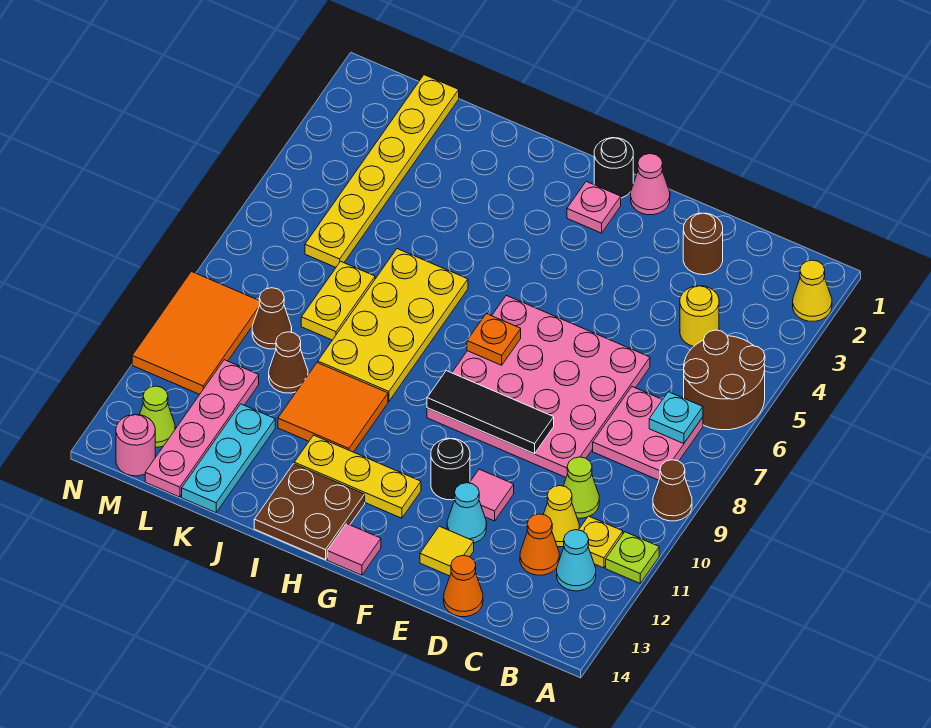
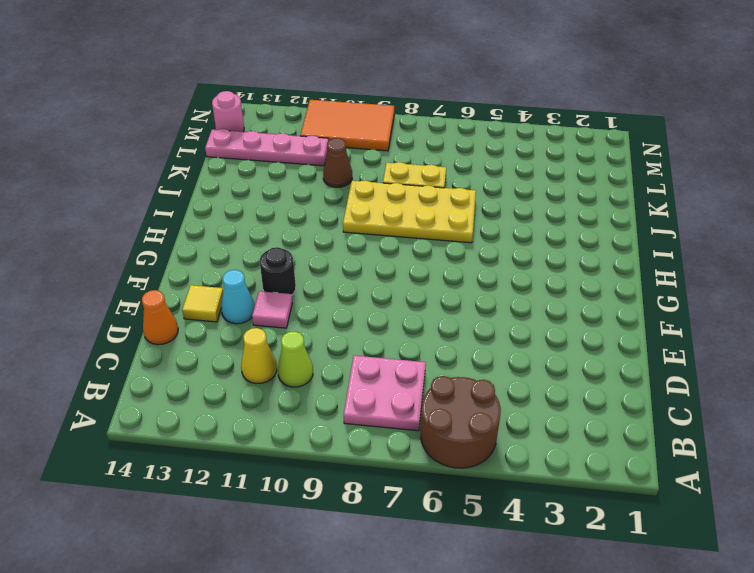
none -> yellow 1x1 cone [793,260,832,321]
none -> brown 1x1 cone [653,460,692,521]
none -> lime 1x1 plate [606,532,659,583]
none -> yellow 1x1 plate [579,516,623,568]

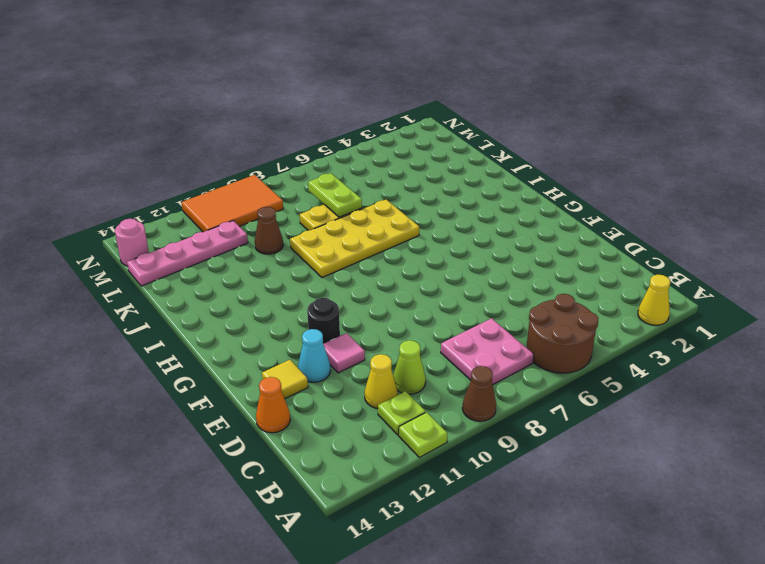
lime 1x1 plate [378,391,426,435] -> yellow 1x1 plate [579,516,623,568]
lime 1x2 plate [308,173,362,217] -> none
none -> cyan 1x1 cone [557,530,596,591]
none -> yellow 1x1 round brick [680,286,719,347]
none -> orange 1x1 cone [520,514,559,575]
none -> brown 1x1 round brick [683,213,723,275]

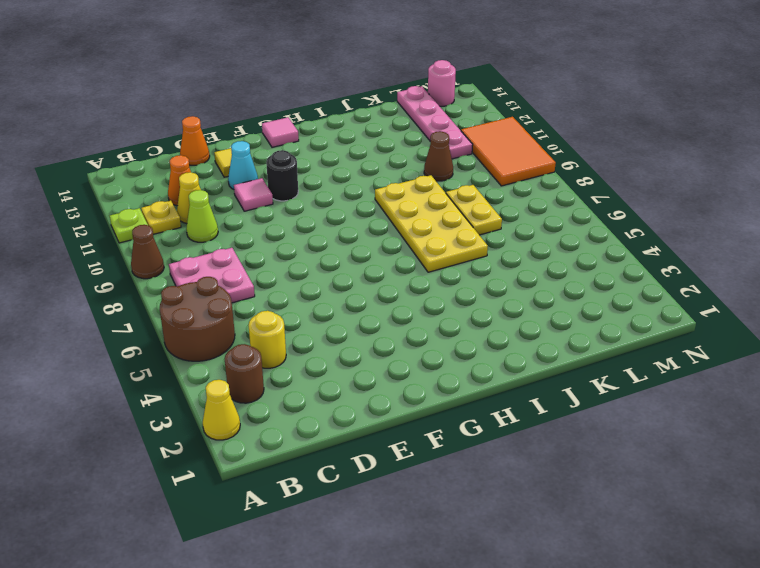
brown 1x1 round brick [225,344,264,403] -> brown 1x1 round brick moved to [683,213,723,275]
none -> cyan 1x1 cone [557,530,596,591]
none -> pink 4x4 plate [427,295,650,477]
none -> pink 1x1 cone [631,154,670,215]
none -> black 1x1 round brick [594,138,633,198]

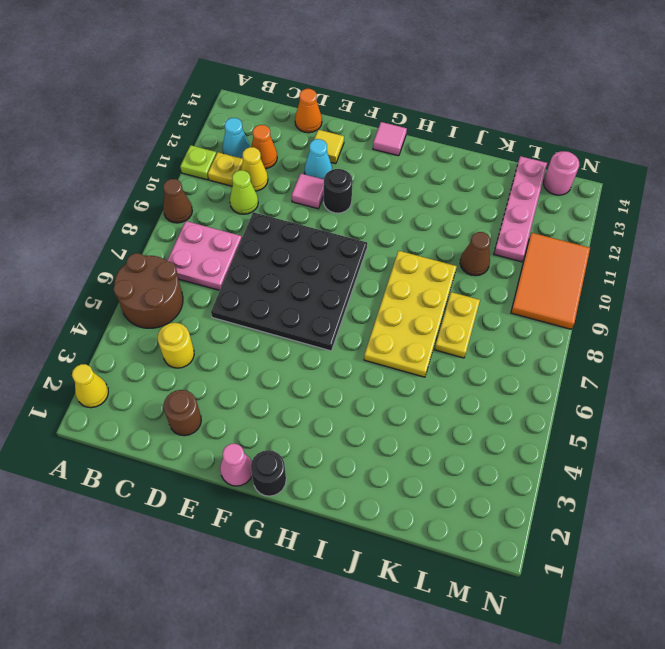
black 4x4 plate [211,212,367,351] -> pink 4x4 plate [427,295,650,477]
none -> pink 1x1 plate [567,181,621,233]
none -> yellow 1x3 plate [294,435,421,518]
none -> brown 2x2 plate [254,464,365,560]
none -> orange 2x2 tile [278,363,388,452]

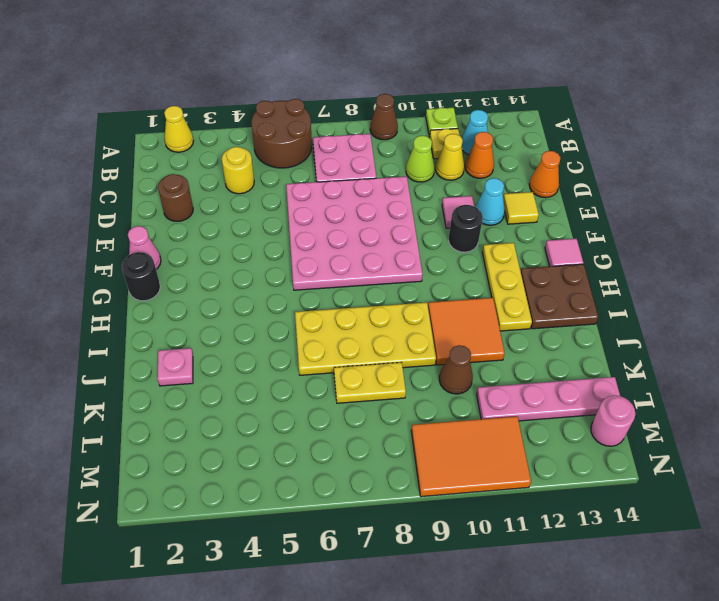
pink 1x1 plate [157,348,193,386] -> pink 1x1 plate moved to [567,181,621,233]
none -> cyan 1x3 plate [182,404,275,513]
none -> yellow 1x6 plate [305,75,459,267]
none -> brown 1x1 cone [252,288,292,349]
none -> lime 1x1 cone [139,386,175,447]

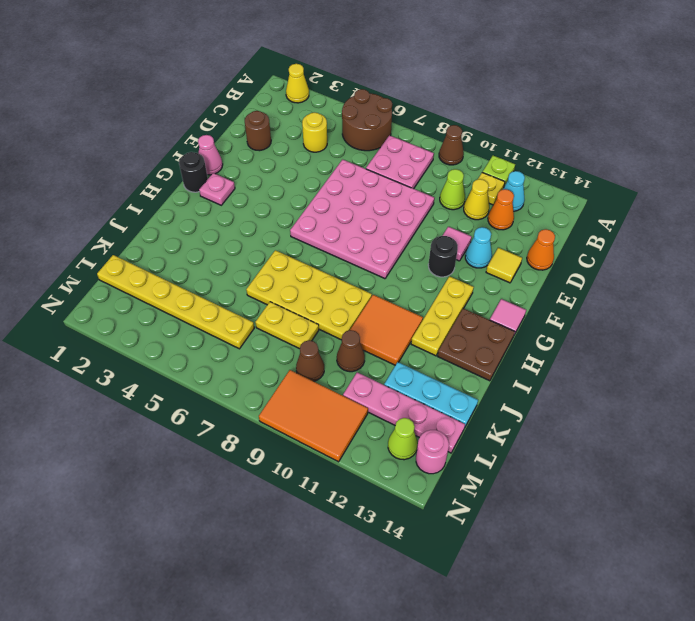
none -> cyan 1x1 plate [649,392,703,444]
none -> black 1x3 tile [427,371,554,454]
none -> orange 1x1 plate [467,314,521,365]

